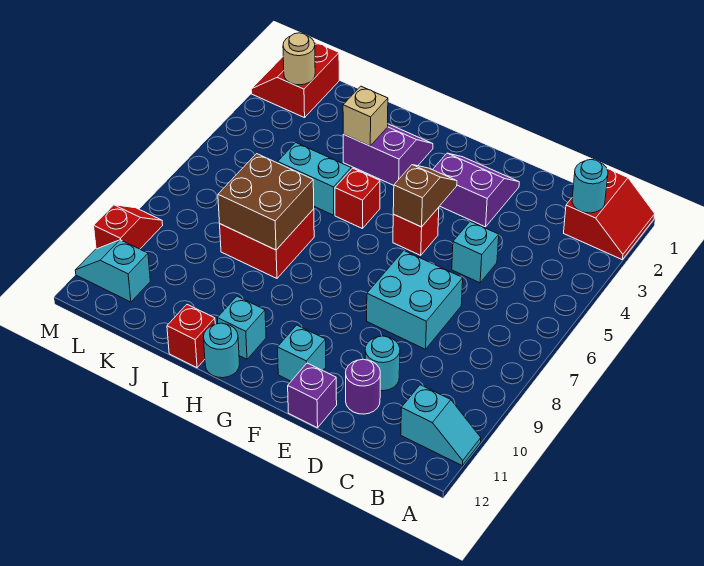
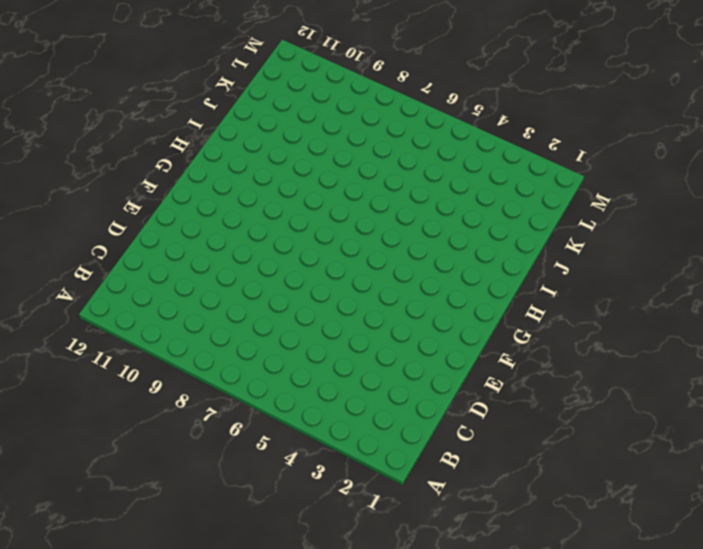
none -> red 2x2 slope [564,169,655,259]
none -> cyan 1x2 slope [401,385,481,465]
none -> cyan 1x1 brick [452,221,499,283]

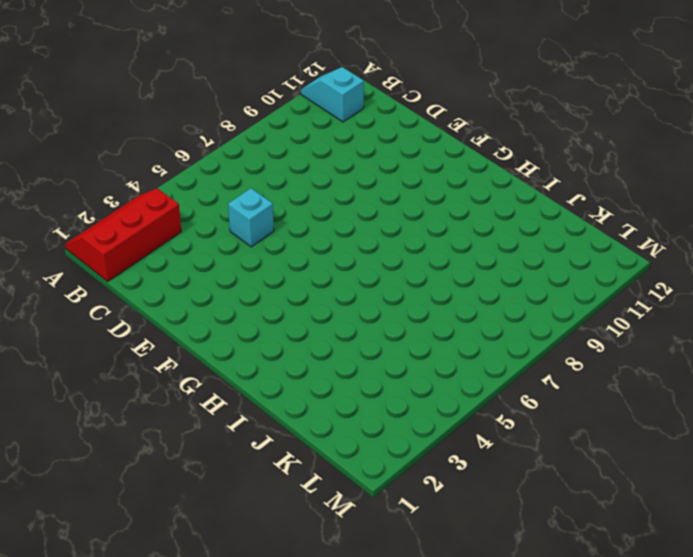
red 2x3 slope [65,188,181,281] -> red 2x2 slope [564,169,655,259]
none -> cyan 2x2 brick [367,251,463,349]
none -> cyan 1x1 round brick [365,336,400,391]
none -> purple 1x1 round brick [346,359,380,414]

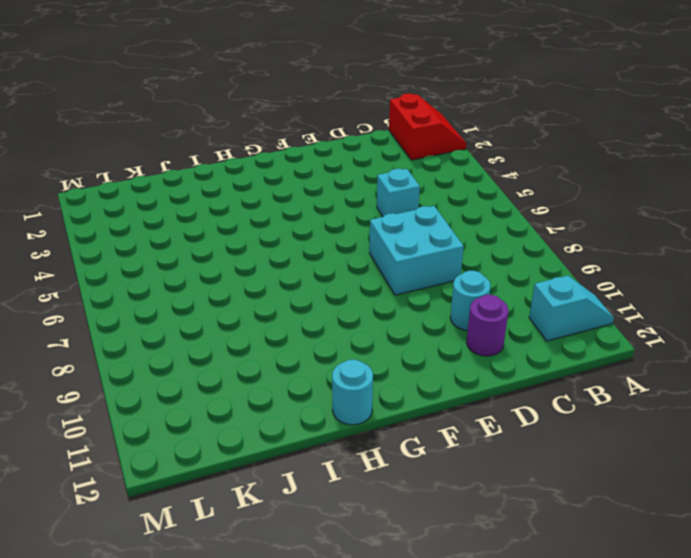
none -> purple 2x2 slope [433,153,519,227]
none -> purple 1x1 brick [288,363,337,428]
none -> red 1x1 brick [393,207,439,255]

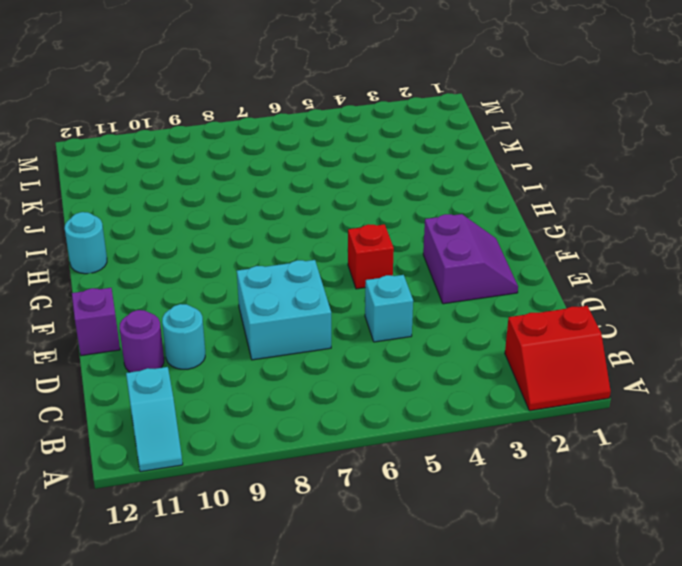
none -> cyan 1x1 brick [277,325,326,381]
none -> purple 2x2 slope [343,124,433,185]
none -> red 1x1 brick [335,168,380,229]

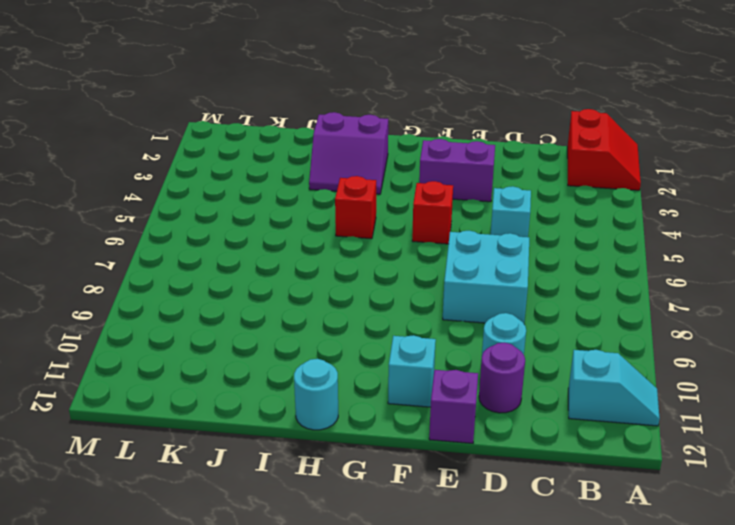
purple 2x2 slope [309,112,388,194] -> purple 2x2 slope turned to [343,124,433,185]
none -> cyan 1x1 brick [217,296,266,359]
none -> cyan 1x2 brick [278,143,351,215]
none -> red 2x2 brick [220,209,314,278]

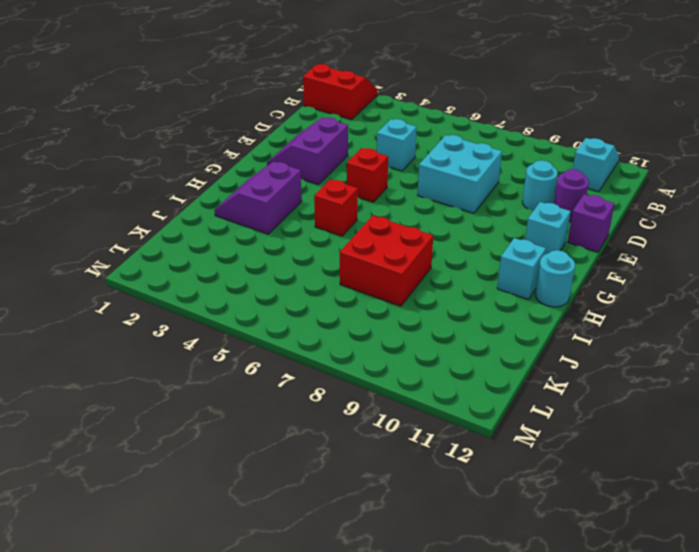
none -> cyan 1x2 brick [278,143,351,215]
none -> red 1x1 brick [167,305,215,368]
none -> red 2x2 slope [251,42,339,118]

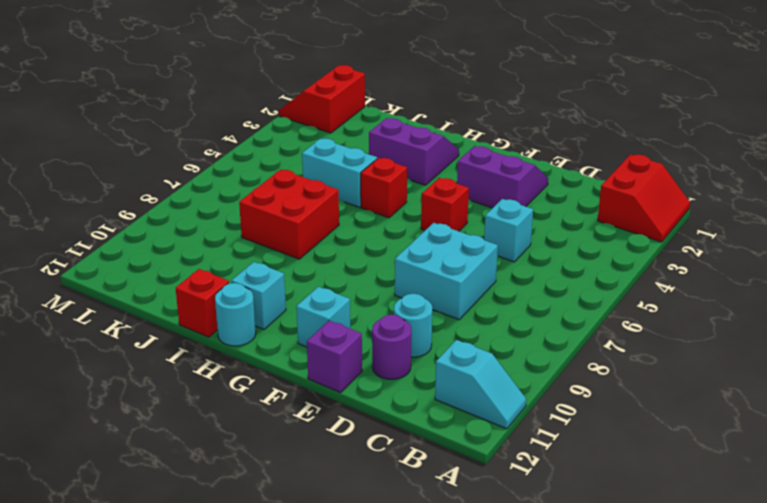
none -> cyan 1x2 slope [75,240,150,302]
none -> red 1x2 slope [94,205,163,249]
none -> cyan 1x1 round brick [572,159,608,213]

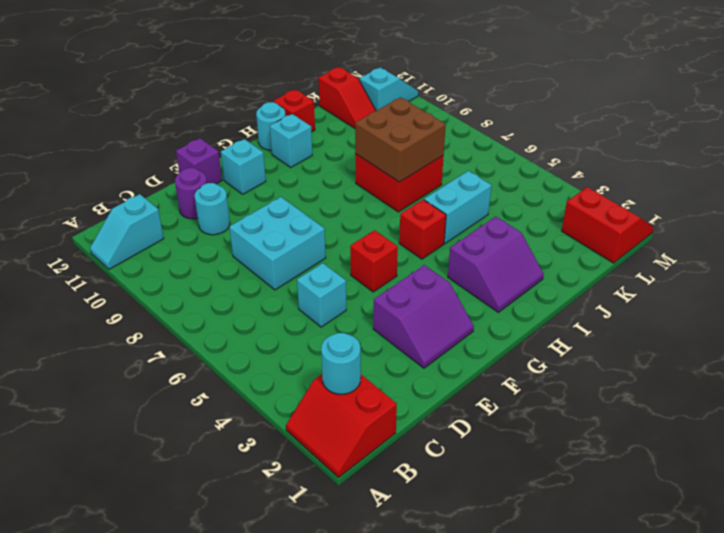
red 1x2 slope [319,67,376,128] -> red 1x2 slope moved to [94,205,163,249]
none -> brown 1x2 slope [393,165,457,227]
none -> tan 1x1 brick [343,86,388,146]
none -> tan 1x1 round brick [283,33,315,85]

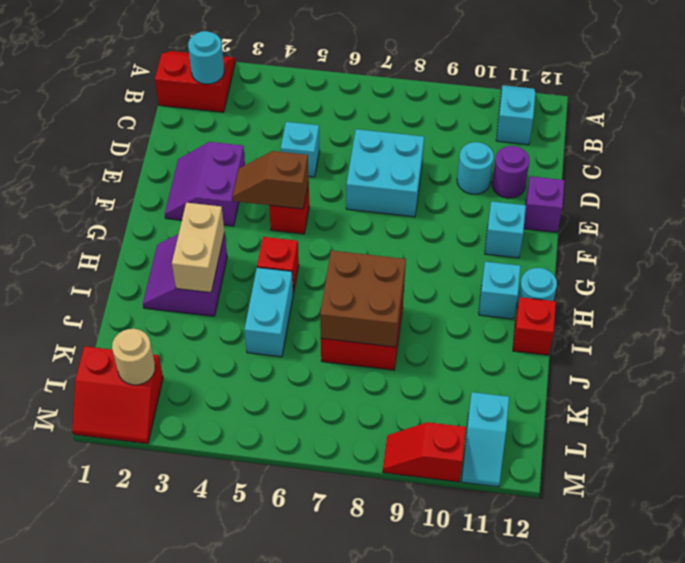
tan 1x2 brick [172,203,225,293] -> tan 1x1 brick [343,86,388,146]

